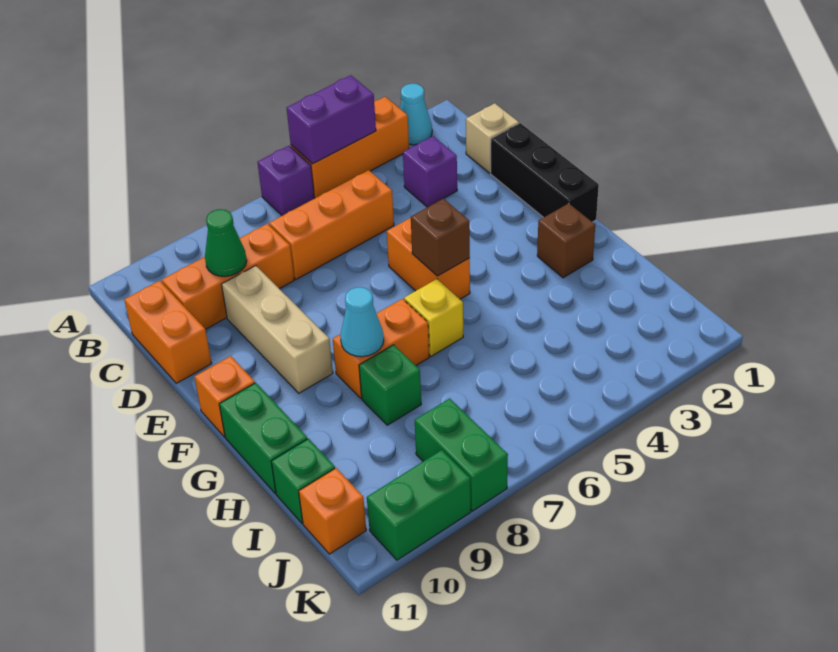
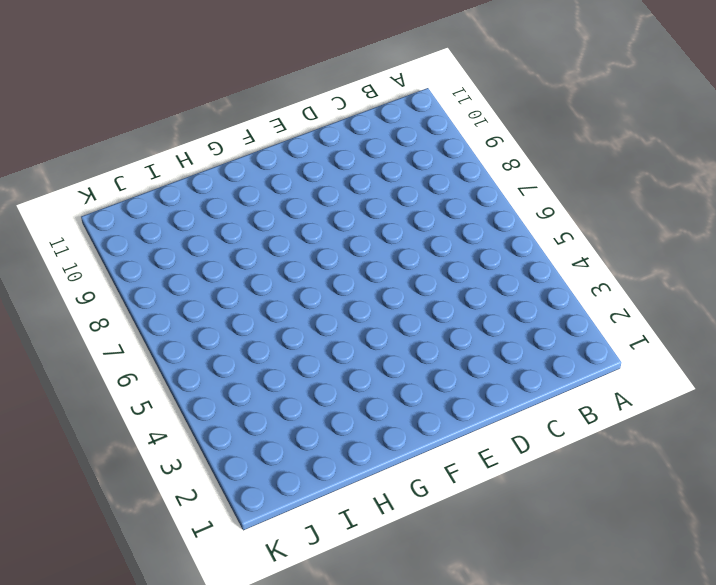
none -> cyan 1x1 cone [400,84,432,145]
none -> orange 1x3 brick [291,97,409,198]
none -> purple 1x1 brick [257,146,314,216]

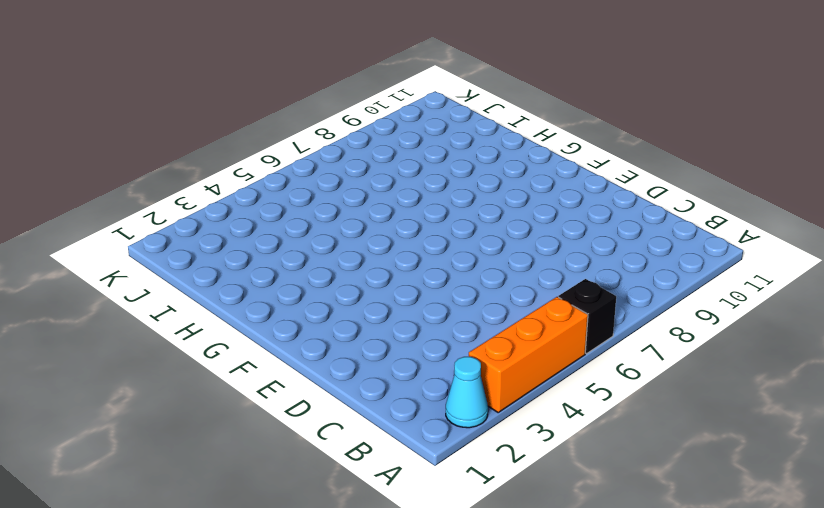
black 1x1 brick [558,279,616,354] -> purple 1x1 brick [257,146,314,216]
none -> tan 1x1 brick [466,103,519,173]
none -> purple 1x1 brick [403,136,457,207]
none -> orange 1x3 brick [269,170,394,279]

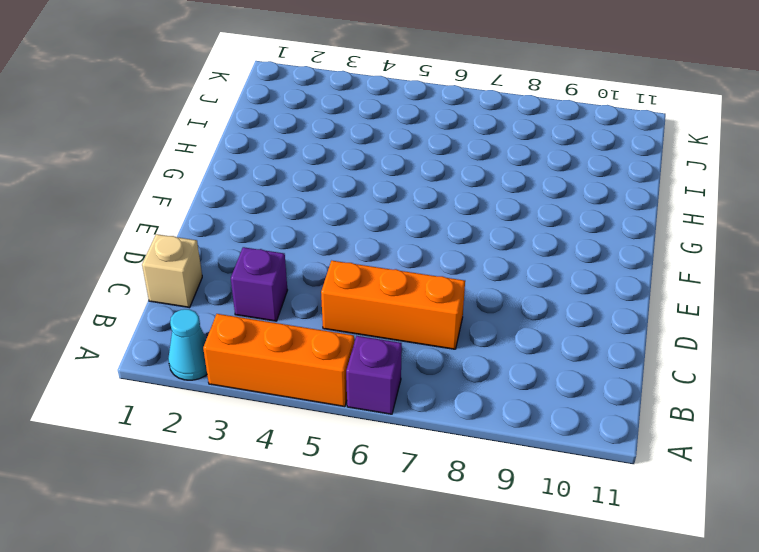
none -> orange 1x3 brick [162,224,294,329]
none -> orange 1x2 brick [124,281,212,383]
none -> black 1x3 brick [491,123,599,222]

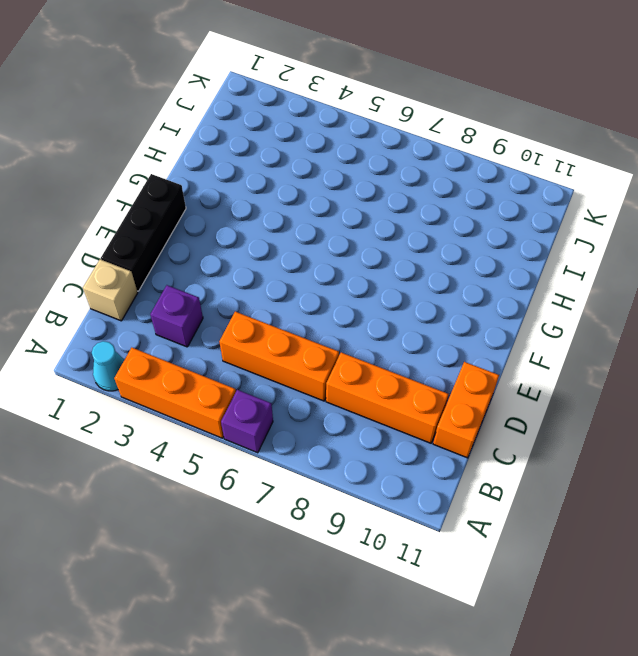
none -> tan 1x3 brick [222,266,333,393]
none -> orange 1x2 brick [387,218,470,299]
none -> orange 1x1 brick [194,356,255,437]

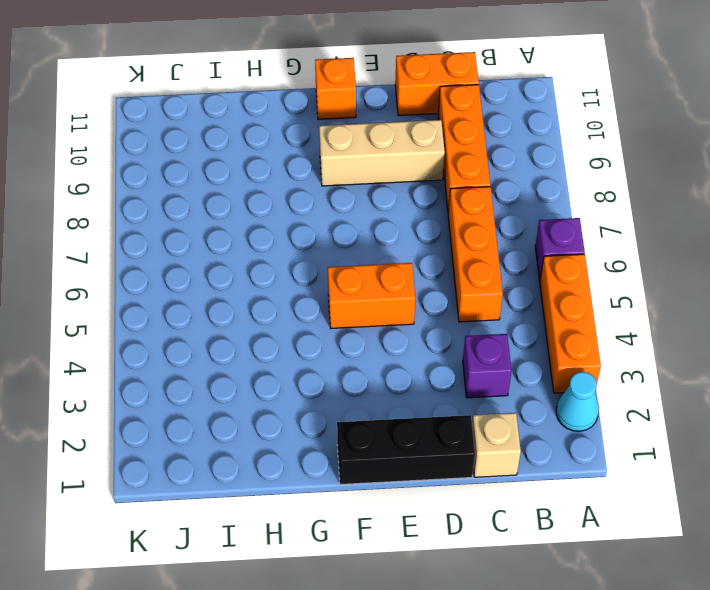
none -> brown 1x1 brick [537,203,595,278]
none -> yellow 1x1 brick [404,279,463,356]
none -> orange 1x2 brick [333,299,429,398]

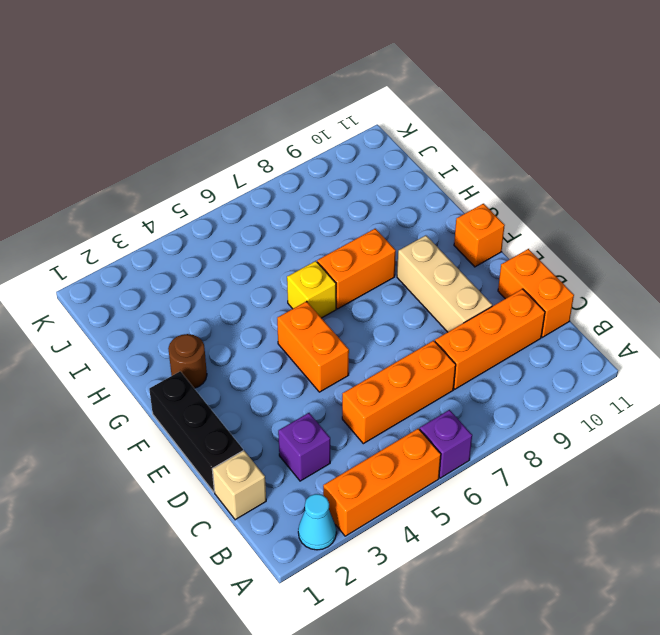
brown 1x1 round brick [168,334,207,388] -> brown 1x1 brick [537,203,595,278]
none -> green 1x2 brick [219,383,307,494]
none -> green 1x1 brick [359,345,421,425]
none -> green 1x1 brick [271,439,335,523]

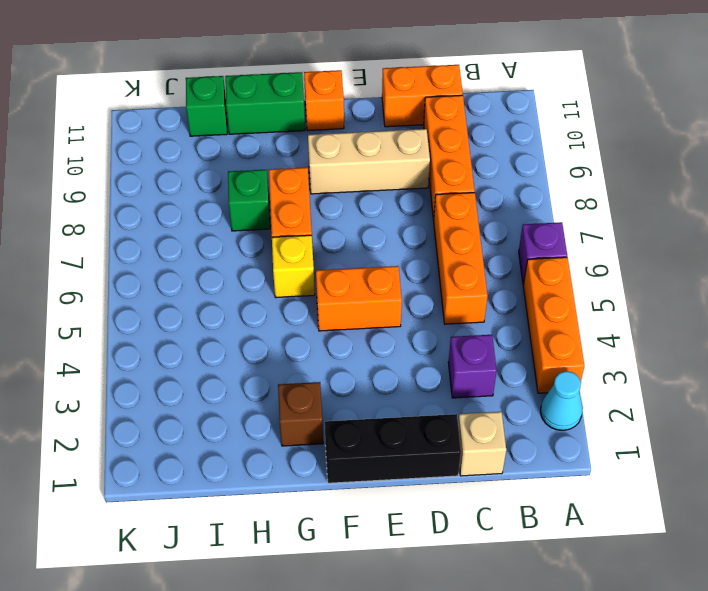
none -> green 1x2 brick [415,398,508,511]
none -> orange 1x1 brick [299,468,366,554]
none -> green 1x2 brick [367,450,471,560]

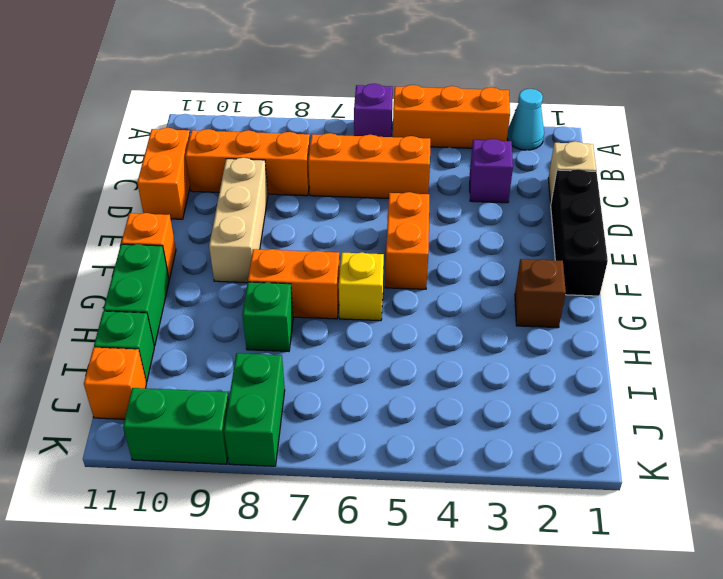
none -> purple 1x2 brick [287,75,376,164]
none -> green 1x1 cone [205,209,247,276]
none -> brown 1x1 brick [411,198,470,276]

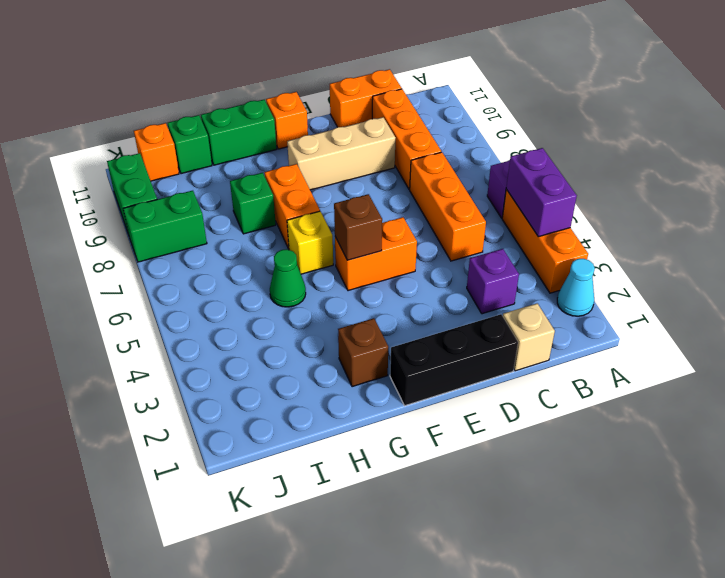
green 1x1 cone [270,249,306,307] -> green 1x1 cone moved to [205,209,247,276]
none -> cyan 1x1 cone [340,287,384,357]

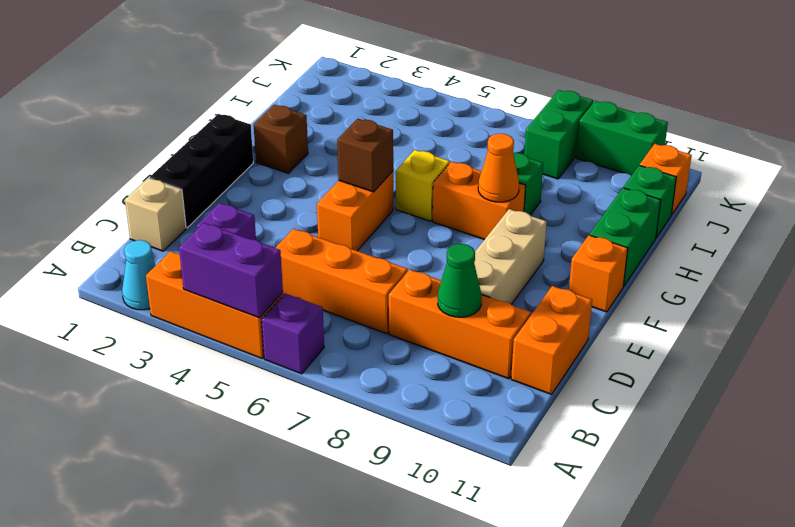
orange 1x1 cone [478,134,519,202] -> cyan 1x1 cone [340,287,384,357]

